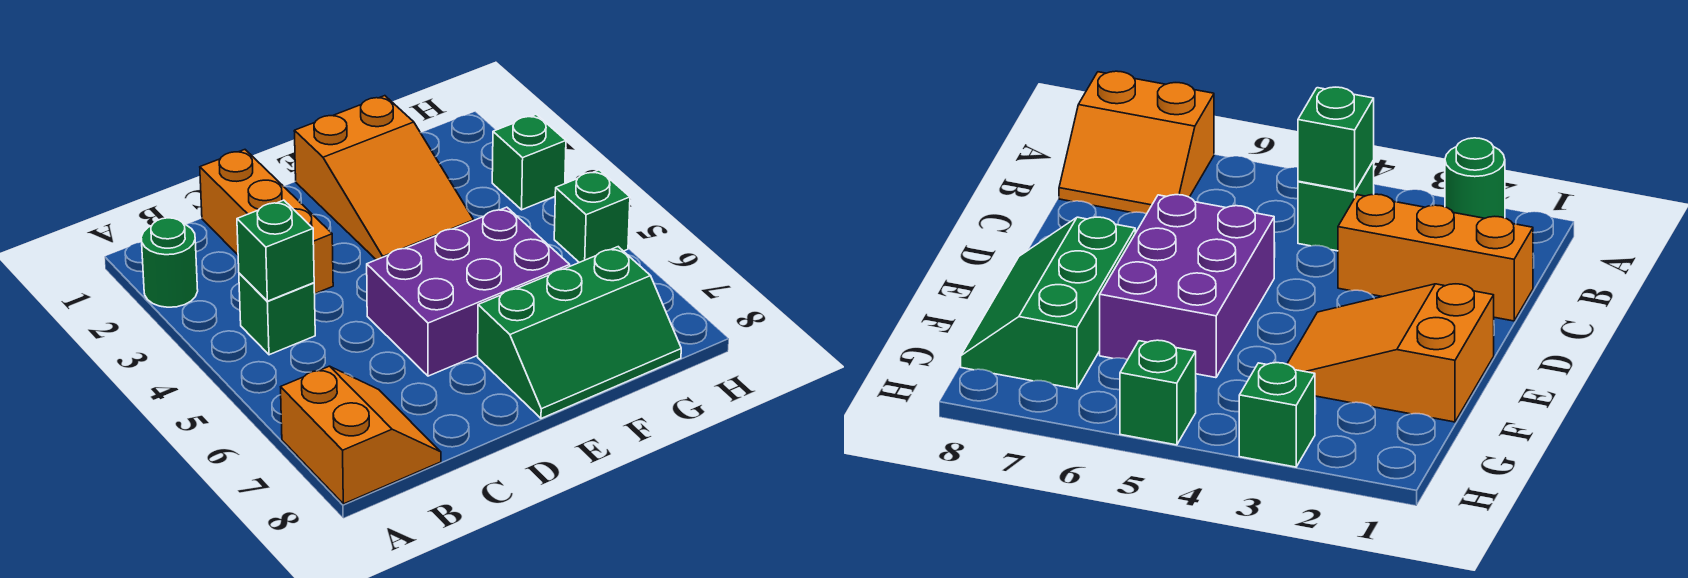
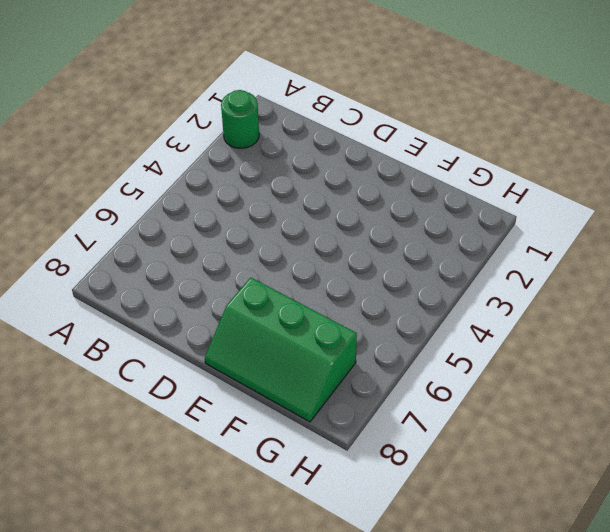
none -> orange 2x2 slope [281,366,441,504]
none -> green 1x1 brick [239,273,315,355]

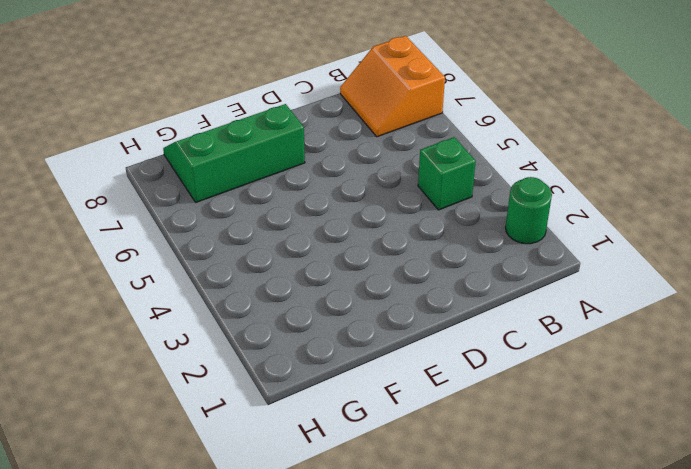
none -> orange 1x3 brick [200,150,333,294]
none -> purple 2x3 brick [367,207,570,376]

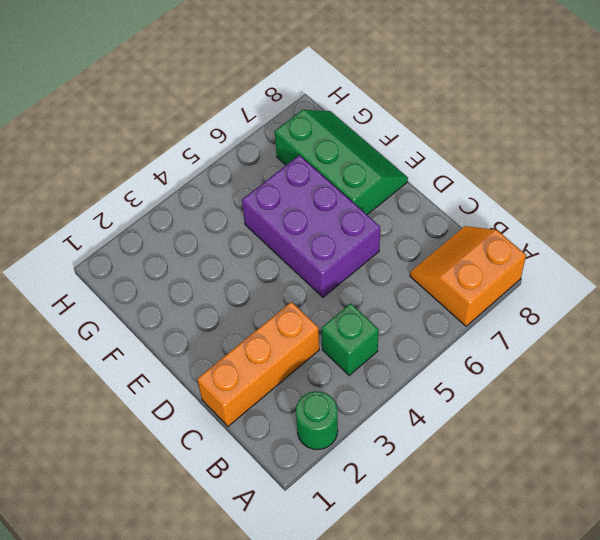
none -> orange 2x3 slope [294,96,474,260]
none -> green 1x1 brick [492,114,566,210]

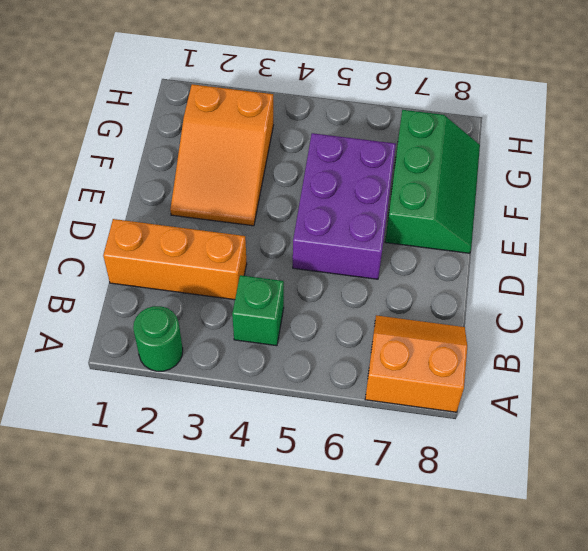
orange 2x3 slope [170,84,273,226] -> orange 2x3 slope turned to [294,96,474,260]
none -> green 1x1 brick [492,114,566,210]
none -> green 1x1 brick [554,170,630,263]

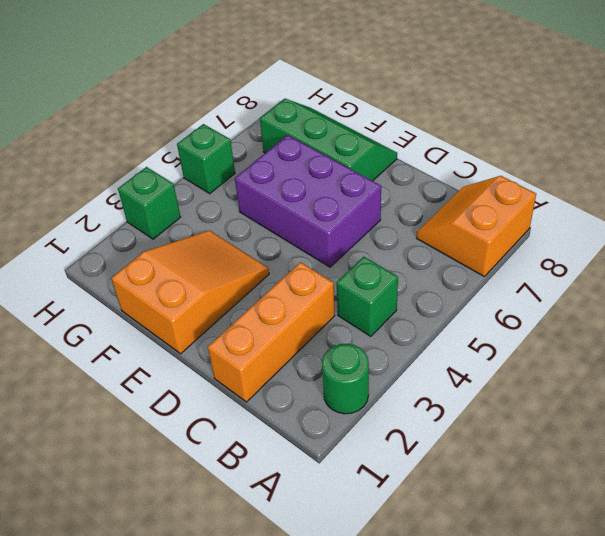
none -> green 1x1 brick [237,200,314,301]

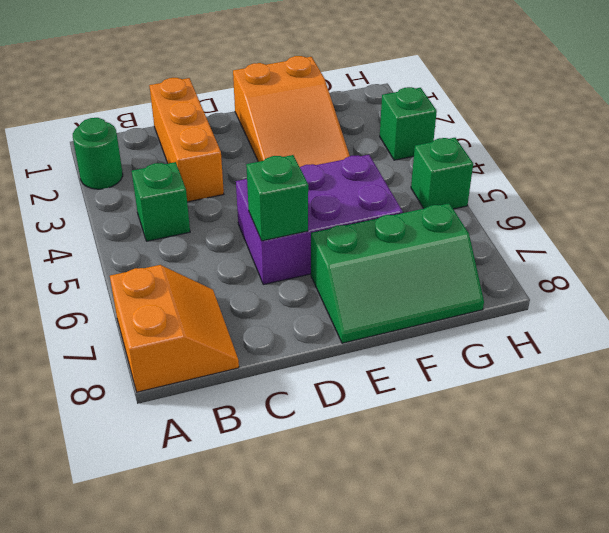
green 1x1 brick [246,155,308,241] -> green 1x1 brick moved to [237,200,314,301]

